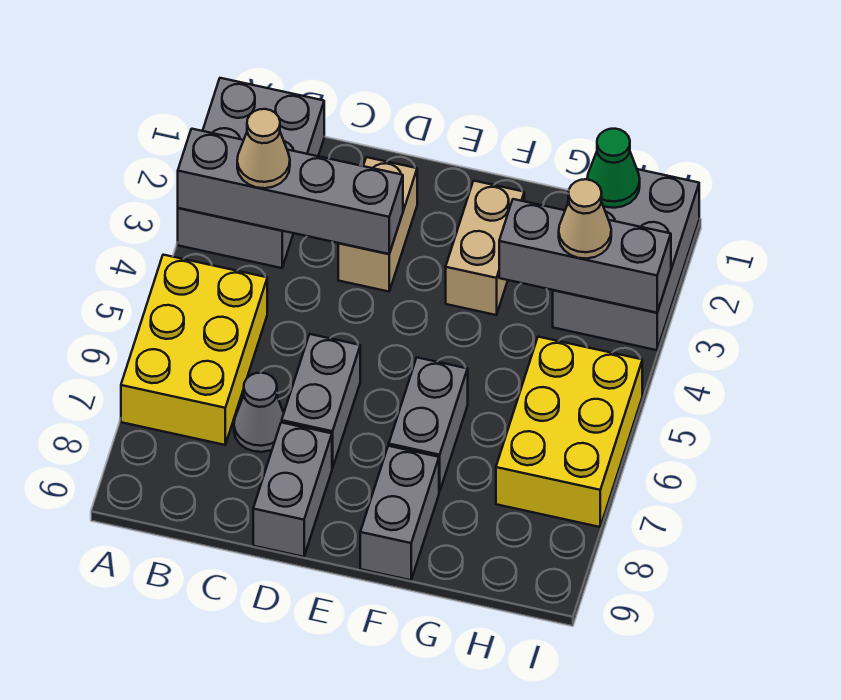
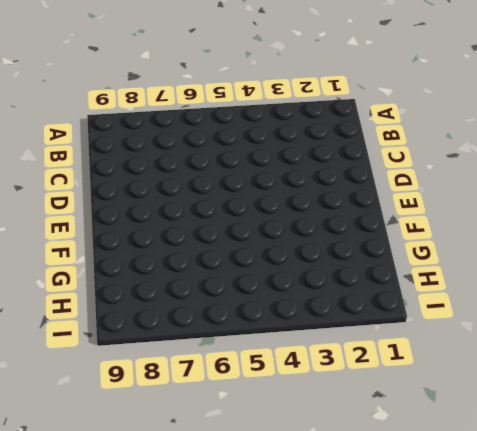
none -> grey 2x3 brick [178,78,324,268]
none -> yellow 2x3 brick [121,255,267,445]
none -> grey 1x1 cone [234,373,284,452]

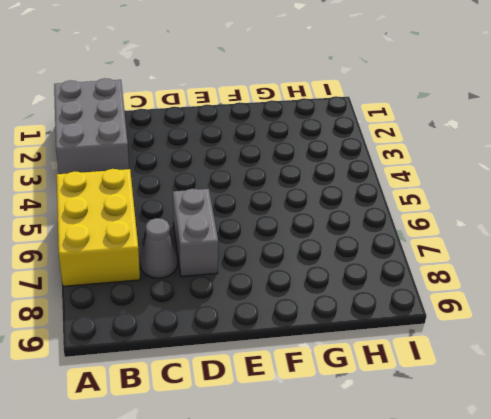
none -> tan 1x2 brick [338,157,417,292]
none -> grey 1x2 brick [253,422,332,557]
none -> tan 1x2 brick [446,181,524,315]

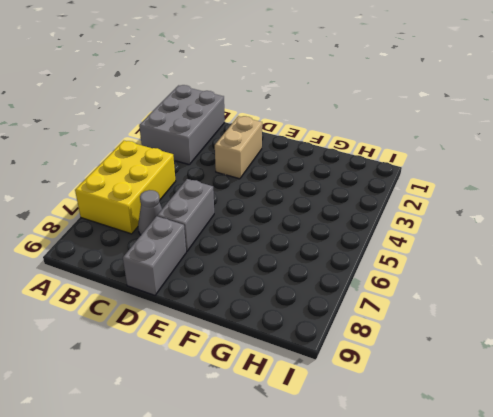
none -> tan 1x2 brick [446,181,524,315]
none -> grey 1x2 brick [389,358,468,492]
none -> grey 1x2 brick [360,446,439,580]

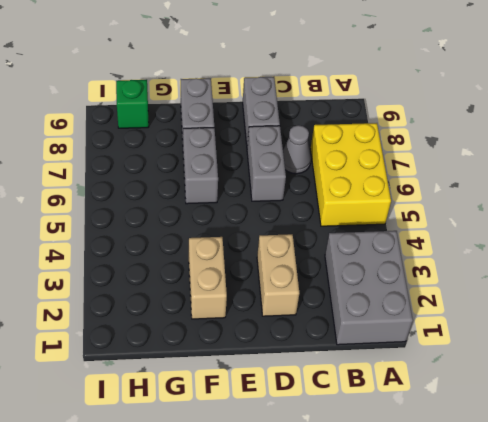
green 1x1 brick [116,80,149,128] -> none
none -> grey 2x3 brick [553,169,699,350]
none -> yellow 2x3 brick [496,337,642,527]
none -> grey 1x4 brick [178,129,403,254]

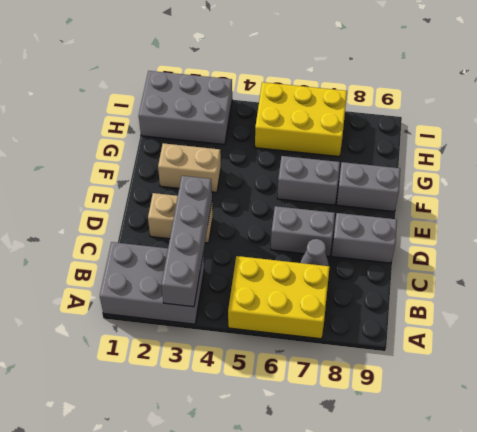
none -> grey 1x3 brick [499,199,671,313]
none -> green 1x1 cone [587,129,640,208]
none -> tan 1x1 cone [237,109,290,188]

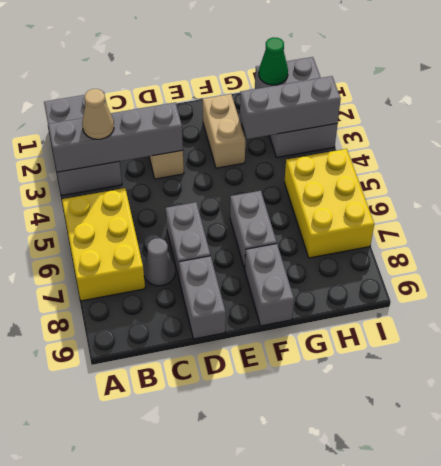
none -> tan 1x1 cone [559,179,611,259]

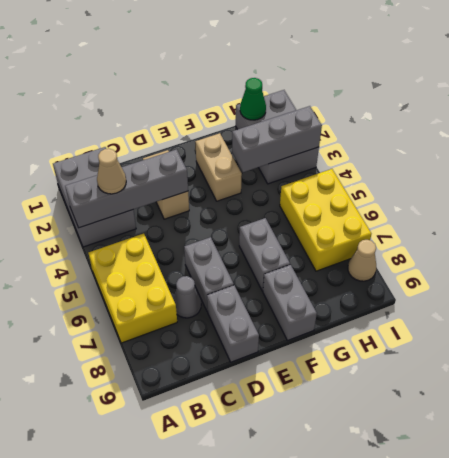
tan 1x1 cone [348,240,376,281] -> tan 1x1 cone moved to [559,179,611,259]

